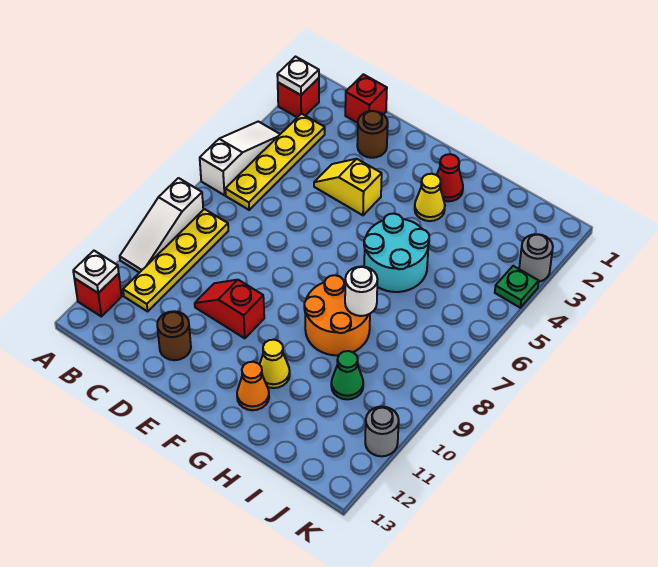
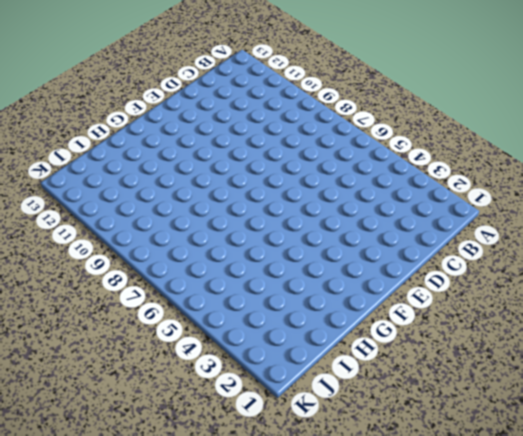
none -> red 1x1 brick [278,78,319,117]
none -> white 1x3 slope [200,121,280,195]
none -> white 1x3 slope [120,178,203,273]

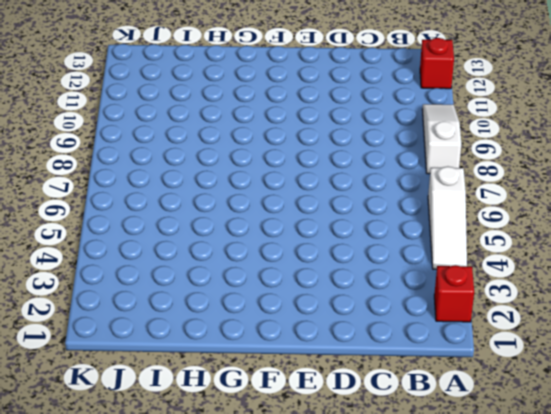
none -> yellow 1x4 plate [225,114,325,210]
none -> yellow 1x4 plate [123,209,228,311]
none -> red 1x1 brick [345,74,387,123]

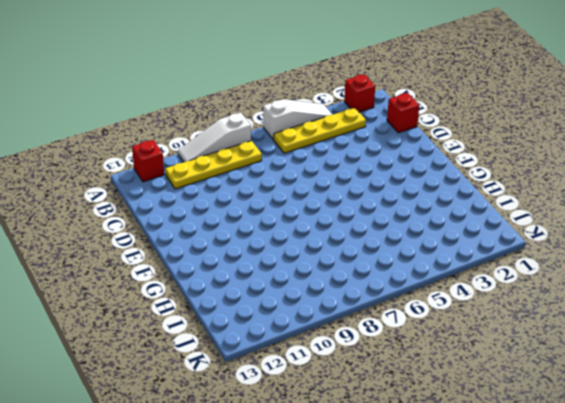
none -> brown 1x1 round brick [357,111,388,158]
none -> yellow 1x2 slope [314,159,382,215]
none -> red 1x2 slope [195,280,264,338]

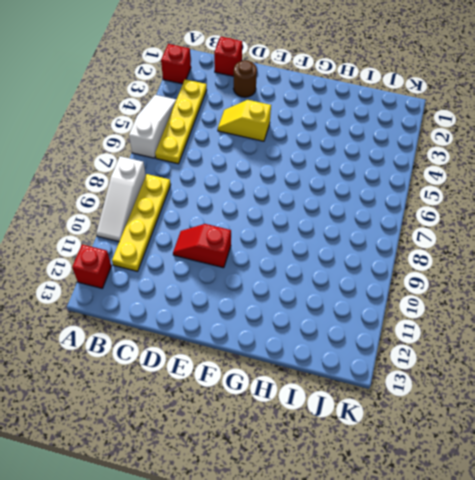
none -> brown 1x1 round brick [157,311,191,360]
none -> red 1x1 cone [437,154,463,201]
none -> yellow 1x1 cone [415,174,445,221]

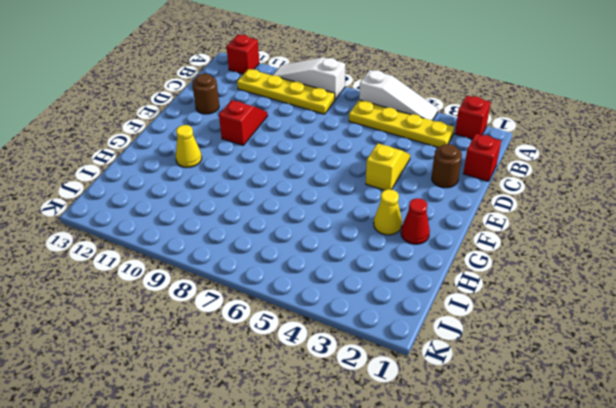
none -> cyan 2x2 round brick [364,214,429,292]
none -> orange 2x2 round brick [304,275,370,355]
none -> orange 1x1 cone [237,362,269,410]

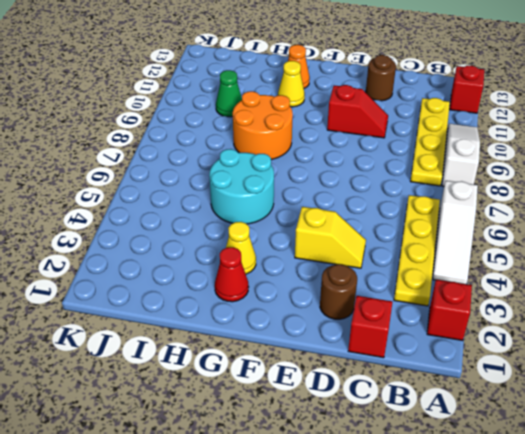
none -> grey 1x1 round brick [519,234,553,282]
none -> green 1x1 plate [495,266,539,308]
none -> grey 1x1 round brick [365,407,399,456]

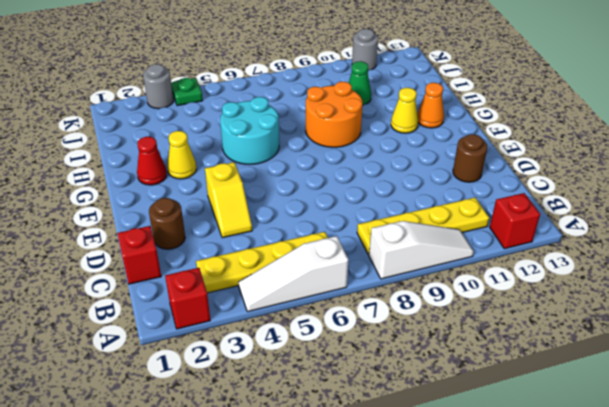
none -> red 1x2 slope [195,280,264,338]
none -> white 1x1 plate [277,57,319,95]
none -> white 1x1 plate [73,251,119,293]

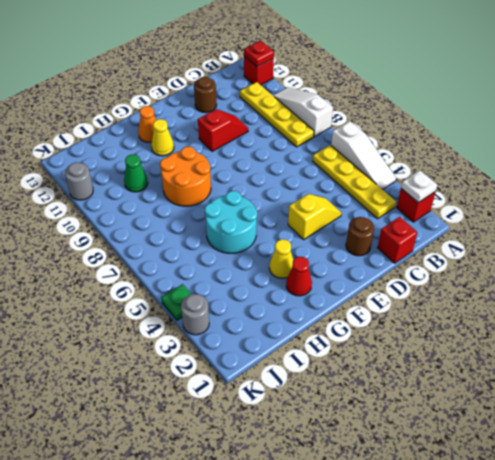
red 1x1 plate [244,41,274,67] -> white 1x1 plate [73,251,119,293]
none -> white 1x1 round brick [345,267,377,316]

